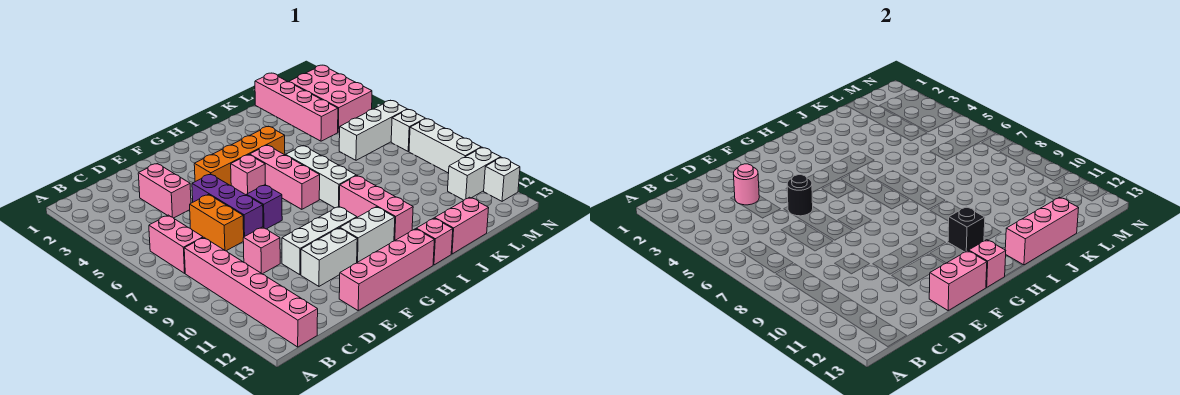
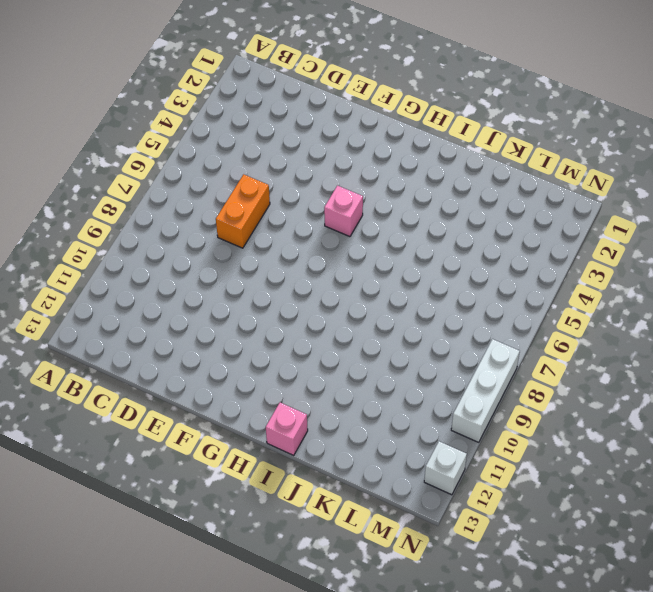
none -> pink 1x2 brick [149,215,203,273]
none -> pink 1x6 brick [184,238,318,347]
none -> pink 1x2 brick [138,164,191,218]
none -> pink 1x1 brick [243,227,280,274]

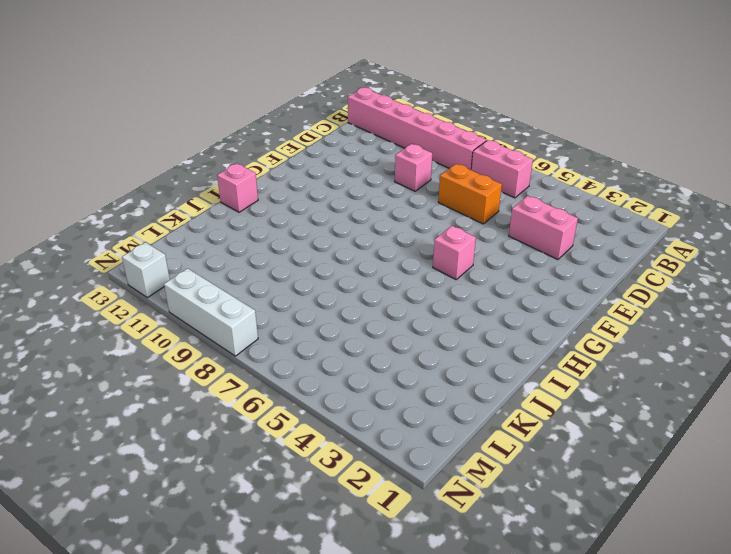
none -> purple 1x3 brick [192,174,263,237]
none -> white 1x3 brick [282,206,357,275]
none -> white 1x2 brick [301,228,357,286]
none -> pink 1x4 brick [339,229,434,310]

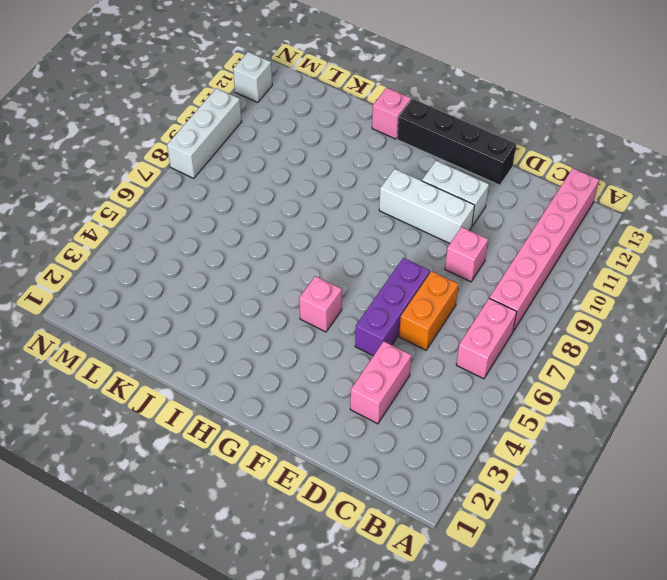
black 1x4 brick [397,99,516,185] -> pink 1x4 brick [339,229,434,310]
none -> orange 1x4 brick [194,126,285,186]
none -> purple 1x1 brick [247,185,282,229]
none -> white 1x2 brick [340,207,395,262]
none -> pink 1x3 brick [250,145,320,209]

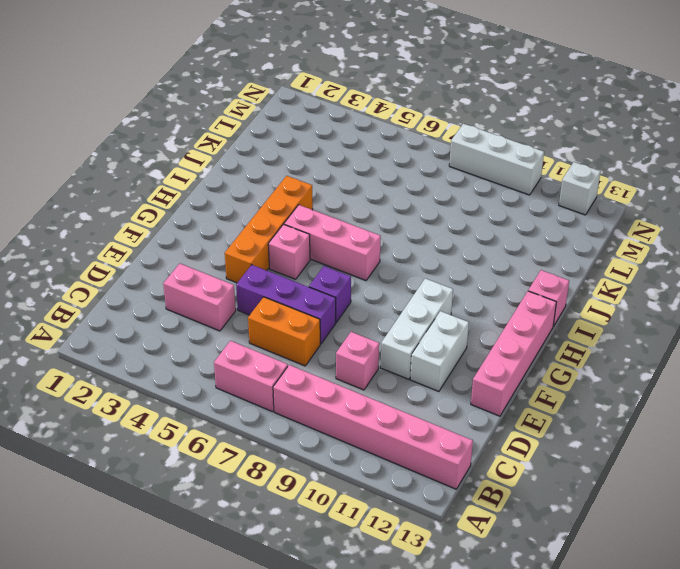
none -> white 1x2 brick [340,207,395,262]
none -> white 1x3 brick [286,146,356,208]
none -> pink 1x3 brick [339,176,413,241]
none -> pink 1x2 brick [435,197,489,254]

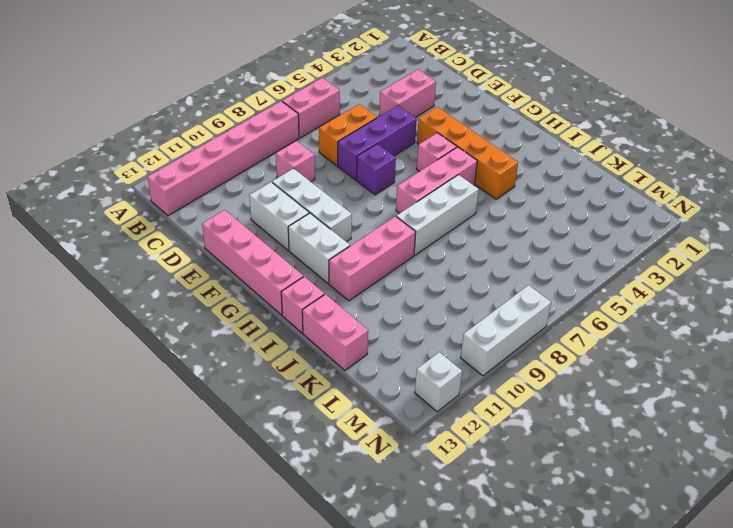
none -> pink 1x4 brick [255,73,338,141]
none -> white 1x3 brick [339,100,407,160]
none -> pink 2x3 brick [289,65,372,132]
none -> white 1x2 brick [448,147,501,200]

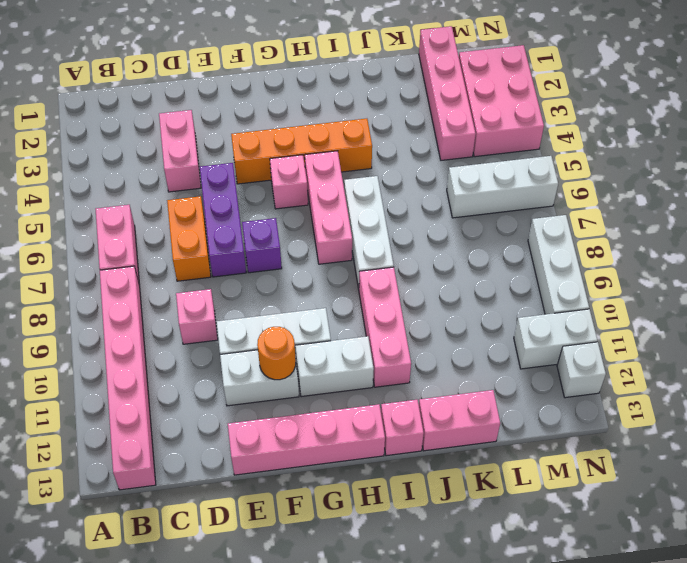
orange 1x1 round brick [257,327,296,380] -> none
none -> white 1x1 brick [391,110,425,151]
none -> pink 1x1 round brick [733,164,759,205]
none -> black 1x1 round brick [787,175,813,216]
none -> pink 1x2 brick [929,251,987,310]

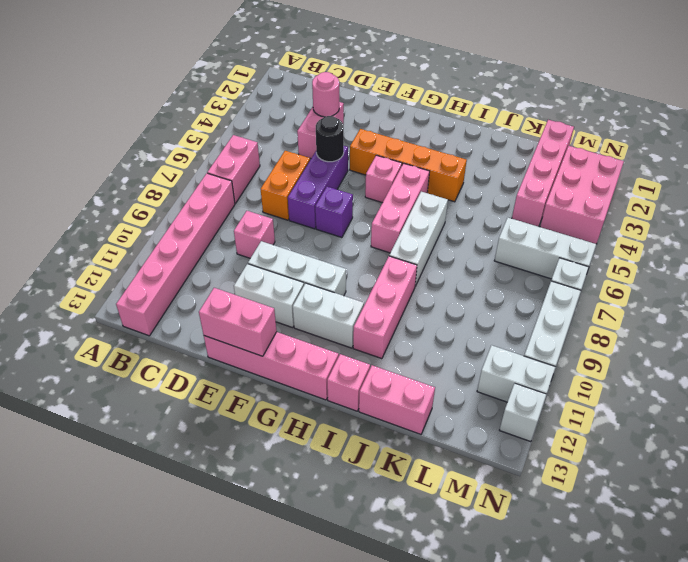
none -> pink 1x1 brick [969,240,1006,287]
none -> black 1x1 brick [948,207,985,252]
none -> pink 1x3 brick [1005,197,1079,265]

